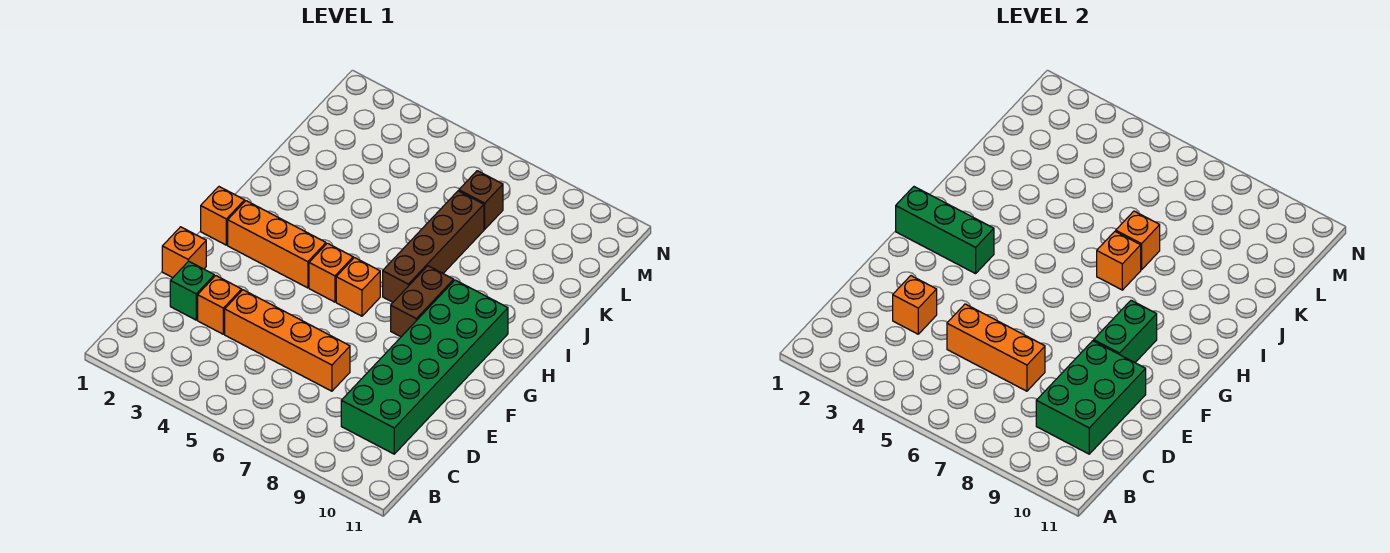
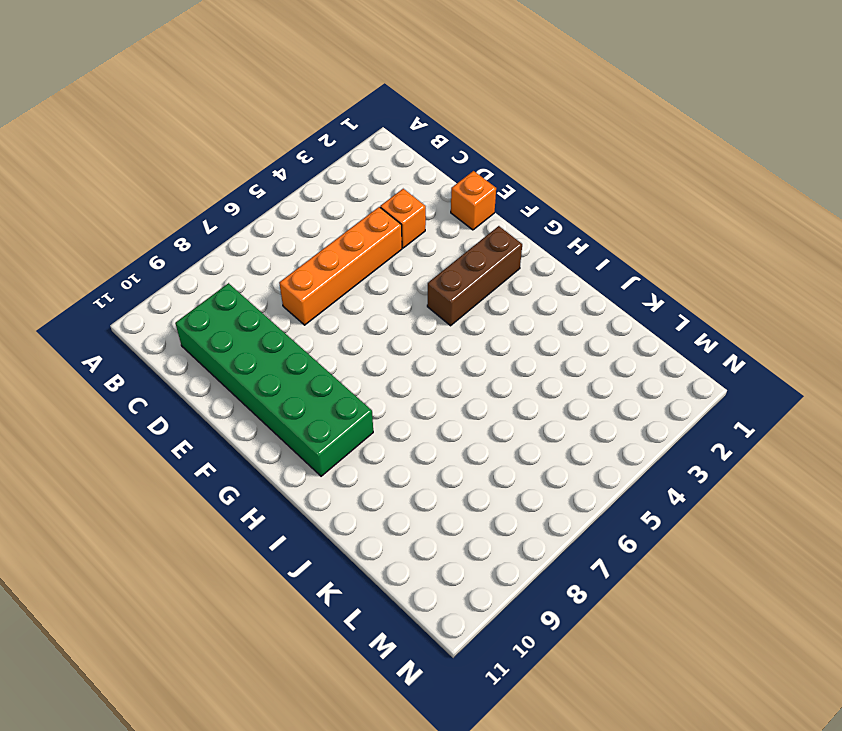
brown 1x3 brick [427,226,522,326] -> orange 1x3 brick [228,201,326,288]
none -> green 1x1 brick [170,261,214,320]
none -> orange 1x1 brick [201,187,245,245]
none -> orange 1x1 brick [309,243,353,302]

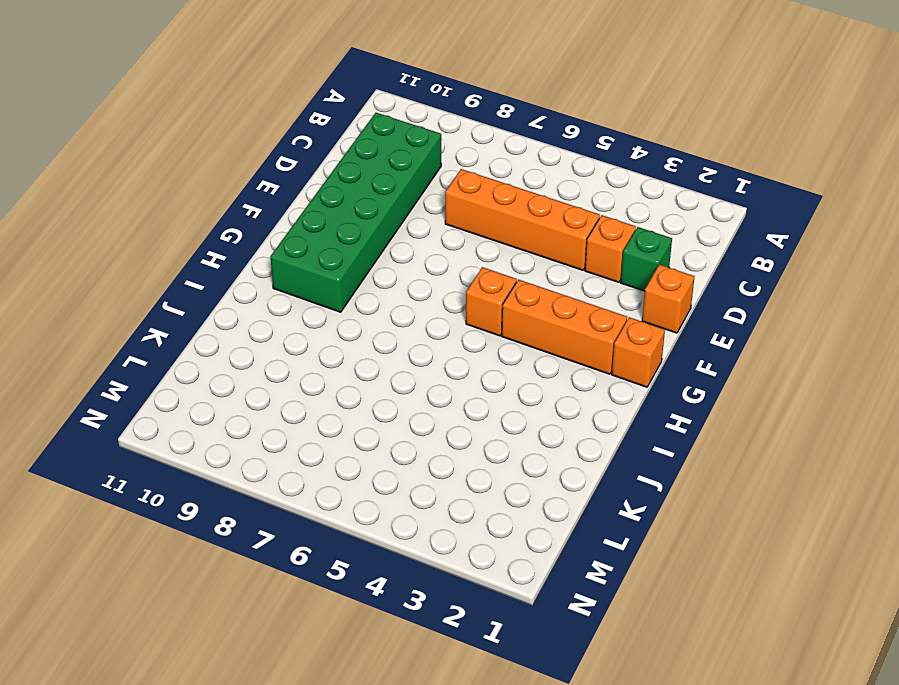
none -> orange 1x1 brick [336,258,380,316]
none -> brown 1x2 brick [391,266,454,337]
none -> brown 1x4 brick [383,191,484,302]

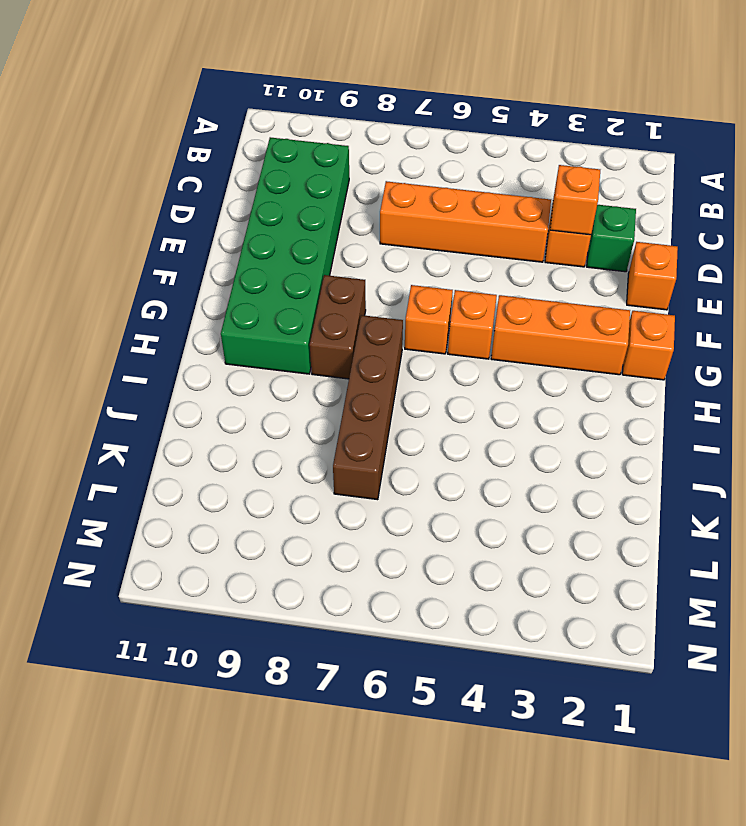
none -> brown 1x1 brick [459,171,503,229]
none -> green 2x3 brick [1036,341,1146,454]
none -> orange 1x3 brick [947,304,1045,391]

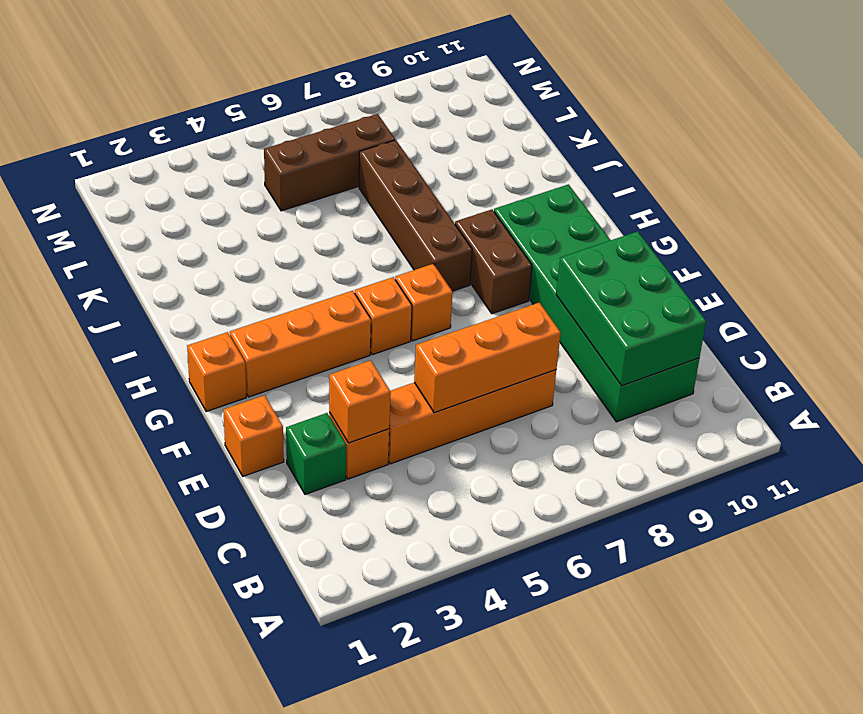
brown 1x3 brick [264,114,395,211] -> brown 1x1 brick [459,171,503,229]
none -> green 1x2 brick [1094,300,1157,362]
none -> green 1x3 brick [896,187,994,274]
none -> orange 1x1 brick [1097,231,1141,290]

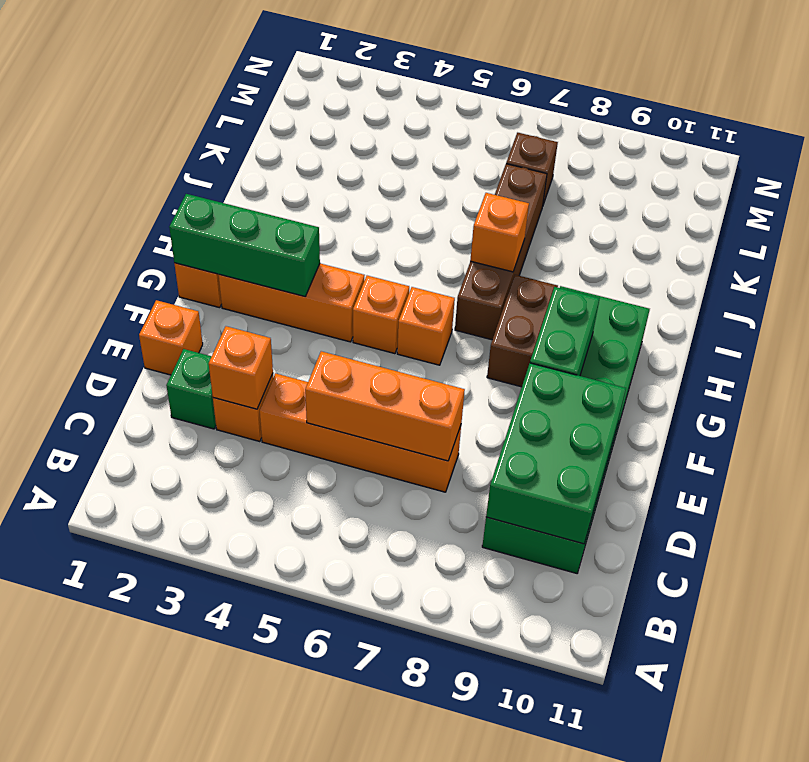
none -> orange 1x1 brick [1116,211,1160,270]

